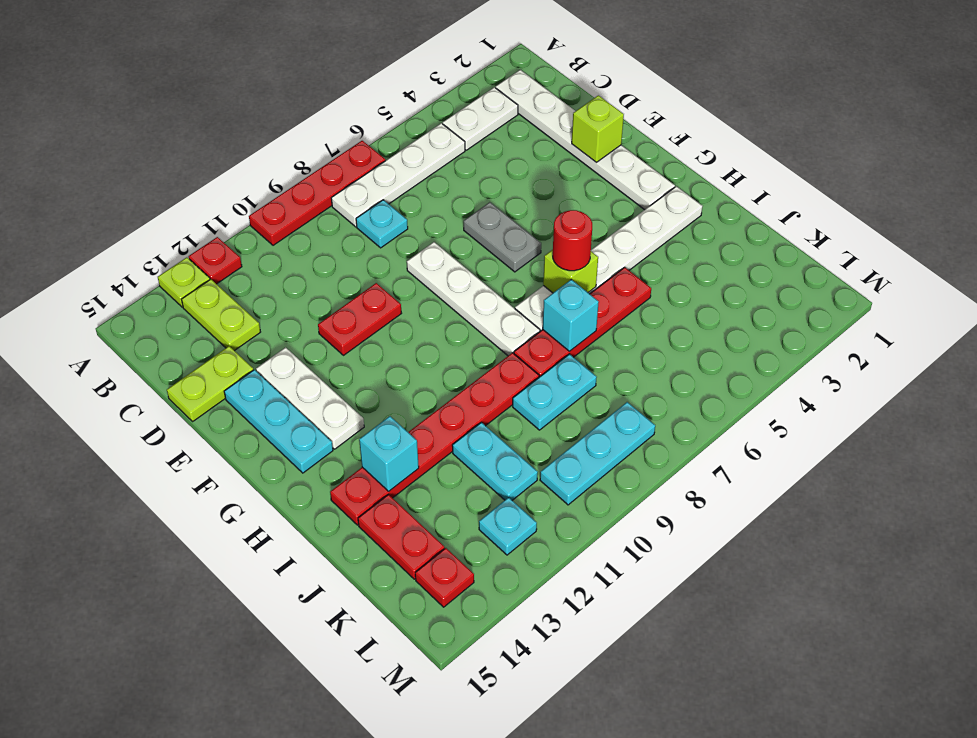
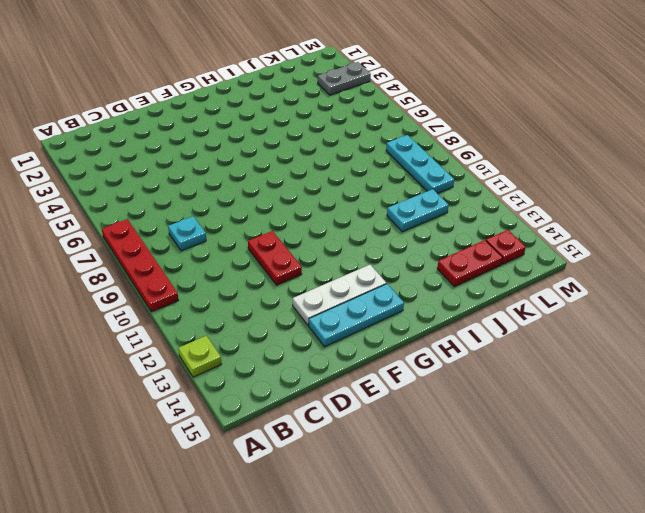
grey 1x2 plate [318,62,371,95] -> grey 1x2 plate moved to [464,202,541,272]
none -> red 1x1 plate [189,237,242,284]
none -> white 1x6 plate [496,70,675,210]
none -> white 1x2 plate [443,87,518,150]

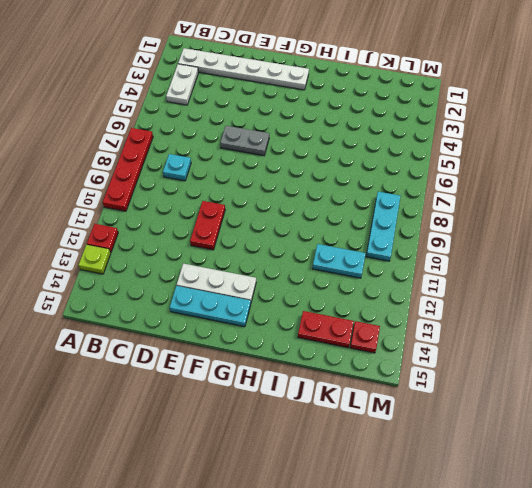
none -> white 1x4 plate [331,123,465,227]
none -> lime 1x2 plate [182,279,260,351]
none -> lime 1x2 plate [167,346,253,421]

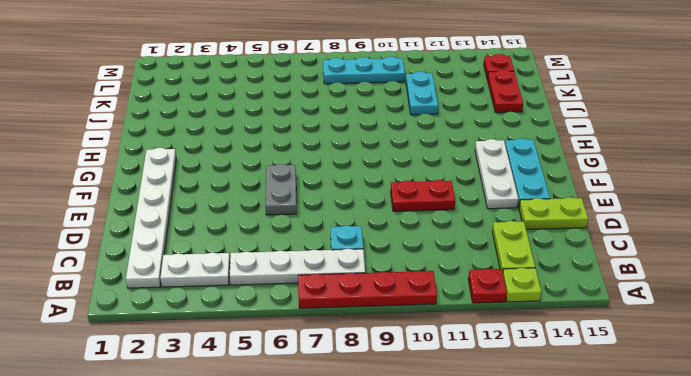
none -> white 1x4 plate [407,242,540,356]
none -> white 1x6 plate [515,186,702,331]
none -> red 1x4 plate [514,267,651,377]

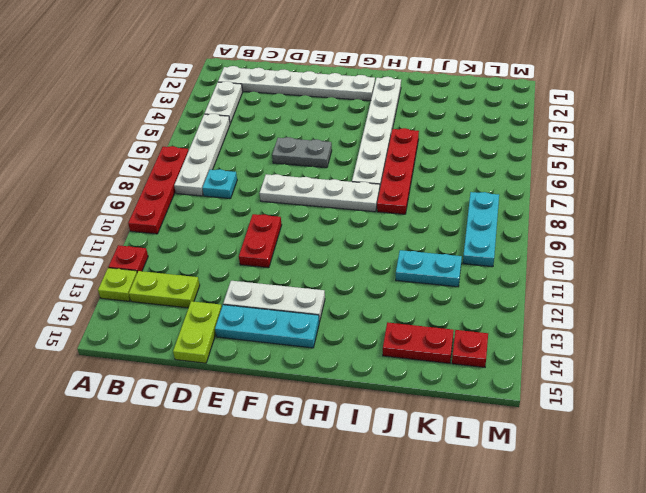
none -> red 1x6 plate [330,353,539,525]
none -> cyan 1x2 plate [513,354,597,430]
none -> cyan 1x1 plate [479,497,537,555]

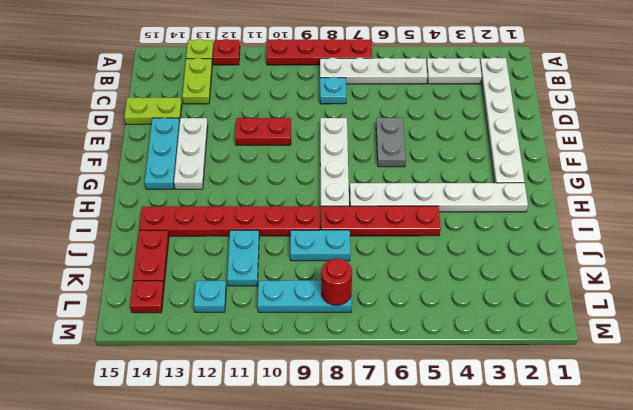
red 1x1 round brick [321,259,352,305] -> red 1x1 round brick moved to [553,210,592,271]
none -> lime 1x1 brick [572,95,624,162]
none -> lime 1x1 brick [543,250,598,293]
none -> cyan 1x1 brick [543,280,599,351]

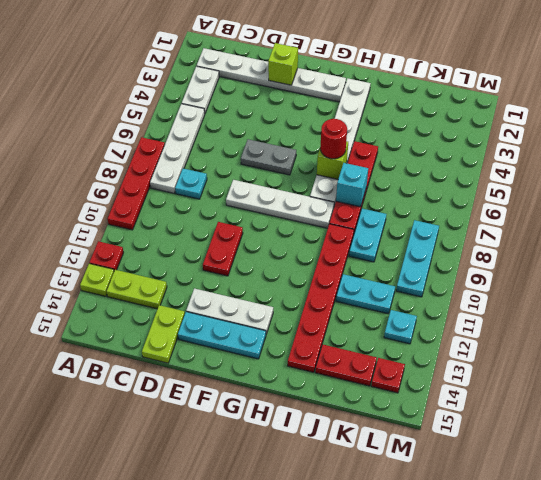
none -> cyan 1x1 brick [359,416,419,491]

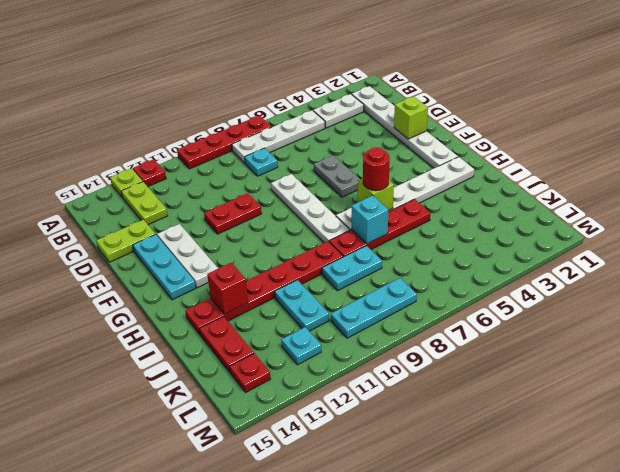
red 1x1 brick [207,263,248,314] -> cyan 1x1 brick [359,416,419,491]

